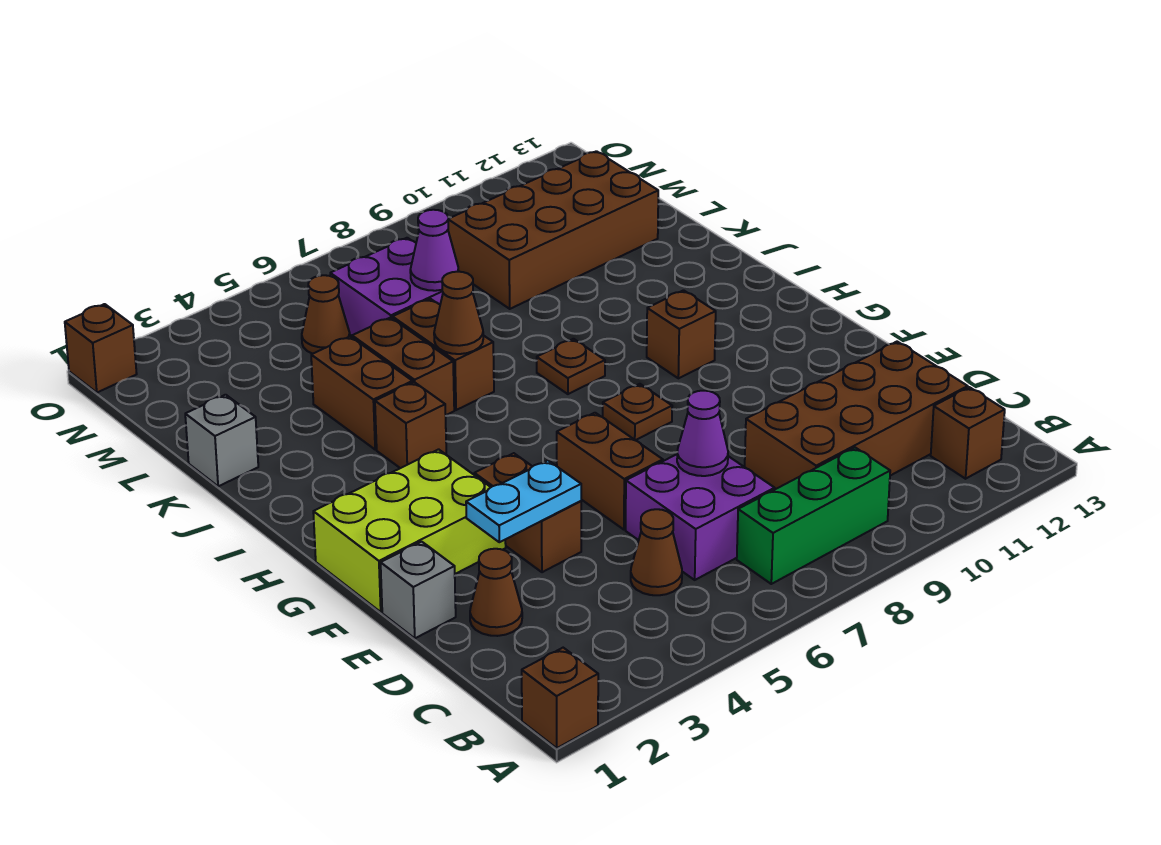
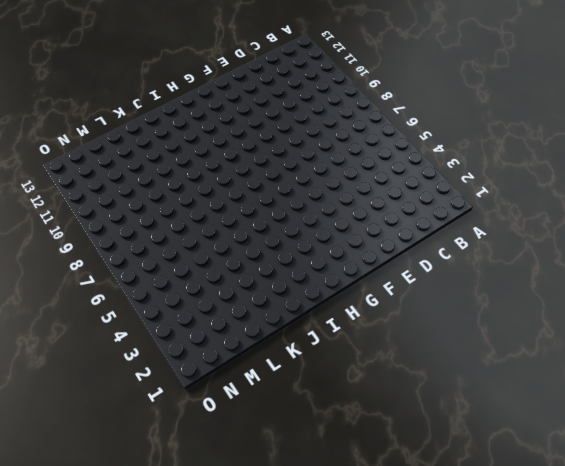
none -> brown 1x1 brick [522,648,598,748]
none -> green 1x3 brick [737,448,890,584]
none -> brown 1x1 brick [931,387,1005,479]

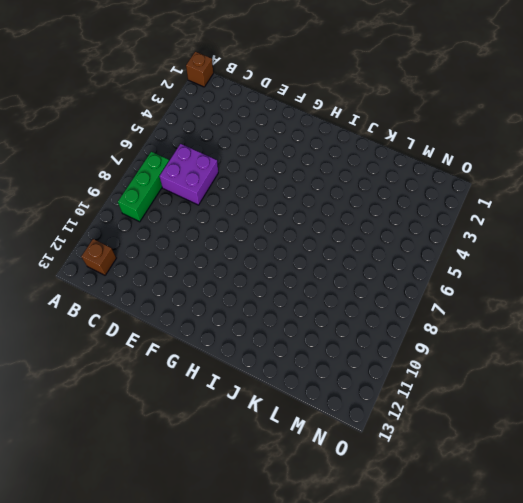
none -> brown 1x1 cone [631,509,682,595]
none -> brown 2x4 brick [745,342,968,489]
none -> brown 1x1 cone [470,549,522,636]

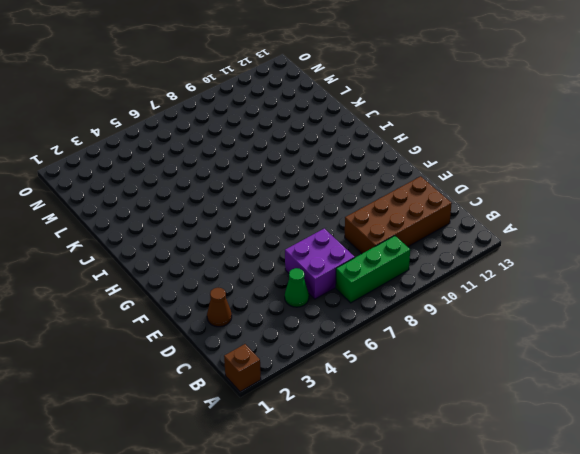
green 1x1 cone [285,268,309,307] -> brown 1x1 cone [631,509,682,595]
none -> brown 1x1 brick [931,387,1005,479]
none -> grey 1x1 brick [381,542,456,638]
none -> brown 1x2 brick [474,453,581,572]

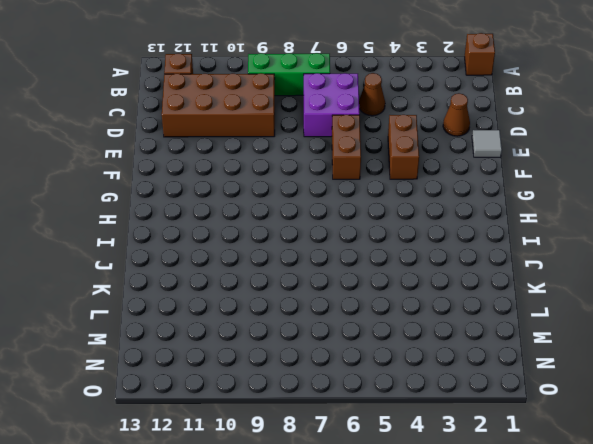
grey 1x1 tile [472,130,502,157] -> grey 1x1 brick [381,542,456,638]
none -> lime 2x3 brick [313,449,506,612]
none -> brown 1x1 plate [603,384,672,440]
none -> brown 1x1 brick [647,290,716,378]

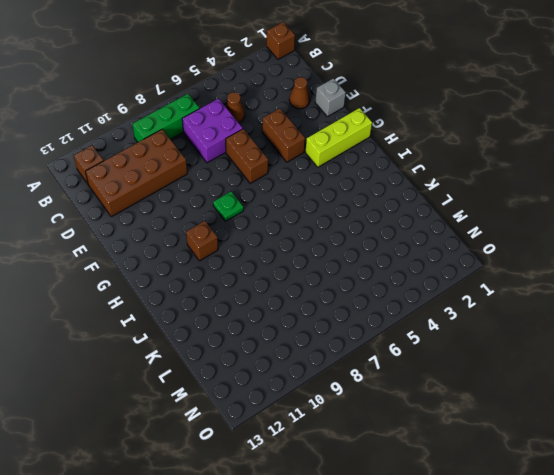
lime 1x3 brick [305,108,372,167] -> lime 2x3 brick [313,449,506,612]
green 1x1 plate [213,192,243,221] -> brown 1x1 plate [603,384,672,440]
none -> brown 1x1 brick [375,382,446,468]
none -> brown 1x1 plate [537,339,605,394]
none -> brown 1x2 brick [311,337,413,449]

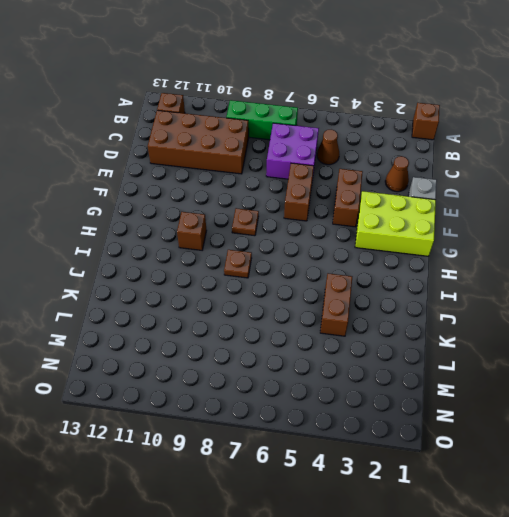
none -> brown 1x1 brick [375,382,446,468]
none -> brown 1x2 brick [352,318,454,415]
none -> brown 1x2 brick [393,299,494,410]

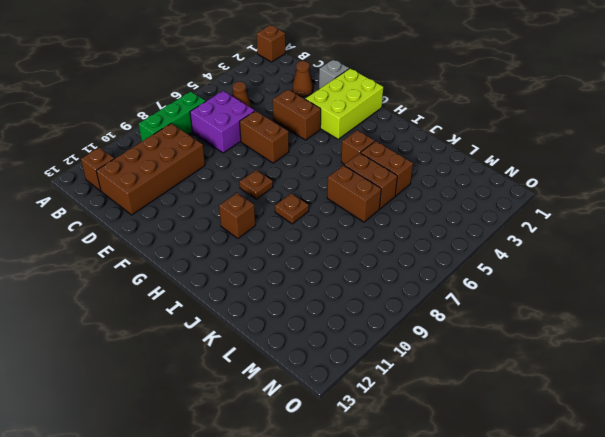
none -> grey 1x1 brick [185,395,258,486]
none -> purple 2x2 brick [330,238,443,336]
none -> brown 2x4 brick [448,151,658,309]

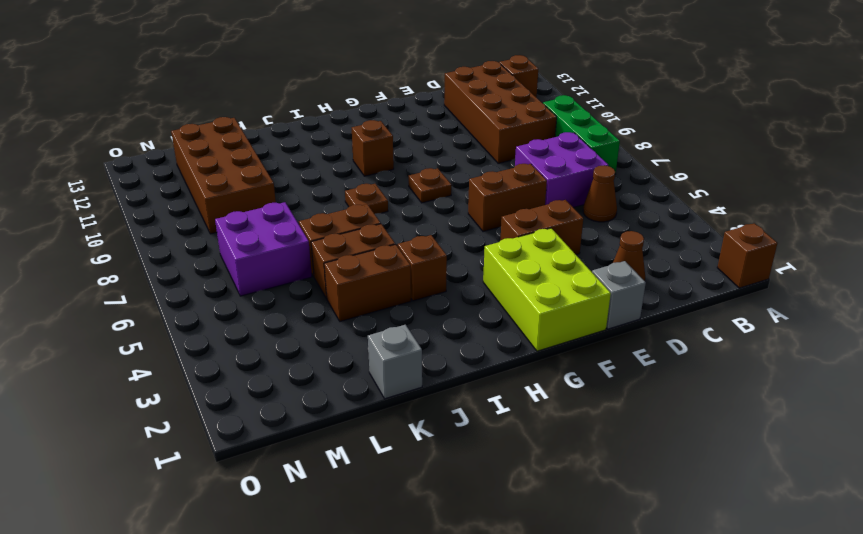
none -> brown 1x1 cone [302,275,350,354]
none -> brown 1x1 brick [65,304,137,392]
none -> purple 1x1 cone [677,391,728,476]

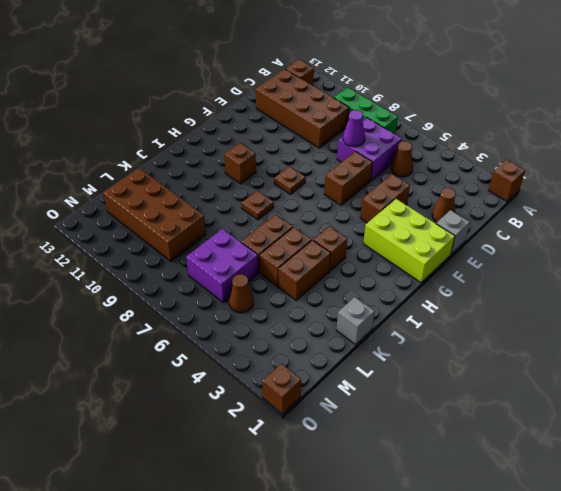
none -> cyan 1x2 plate [466,460,581,542]
none -> brown 1x1 cone [434,272,483,354]
none -> purple 1x1 cone [410,210,459,291]

